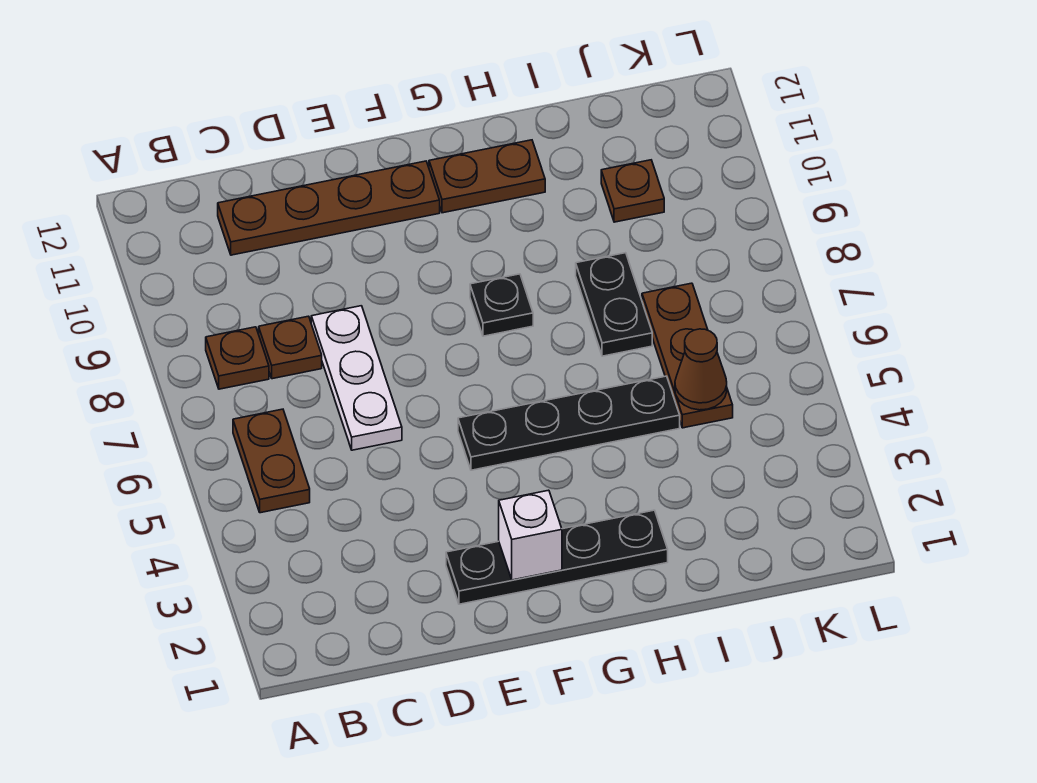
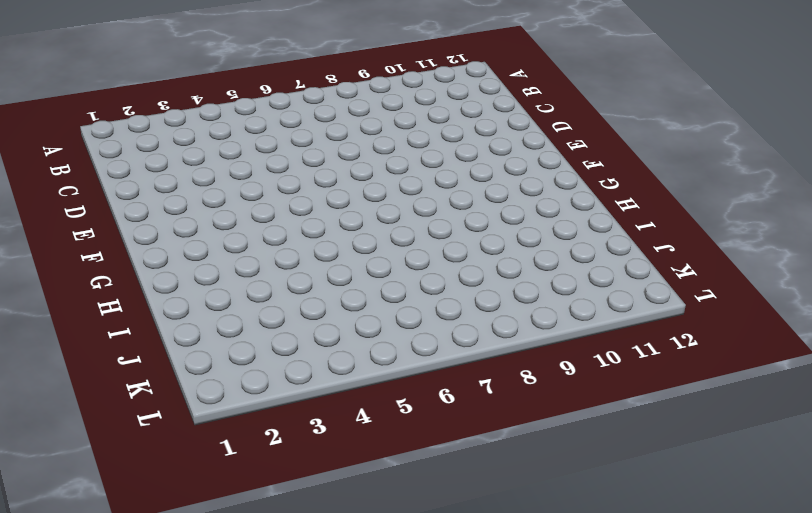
none -> brown 1x2 plate [233,409,310,513]
none -> brown 1x1 plate [206,327,269,389]
none -> brown 1x1 plate [259,316,322,379]

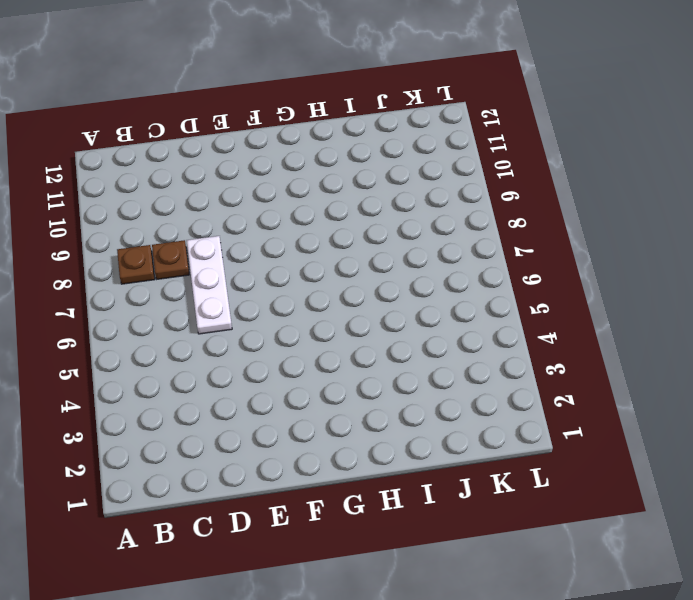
none -> brown 1x2 plate [233,409,310,513]
none -> brown 1x4 plate [218,161,440,255]
none -> black 1x4 plate [446,510,668,604]

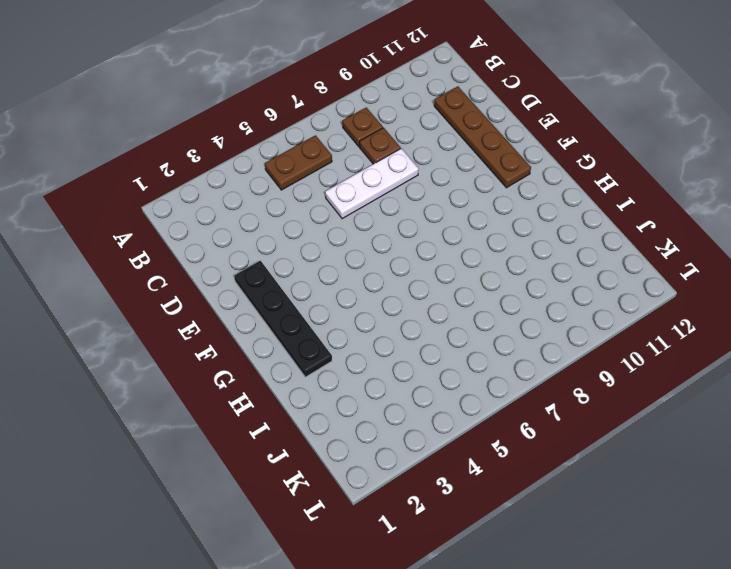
none -> black 1x4 plate [458,376,680,470]
none -> black 1x1 plate [470,274,533,336]
none -> brown 1x2 plate [429,140,545,213]

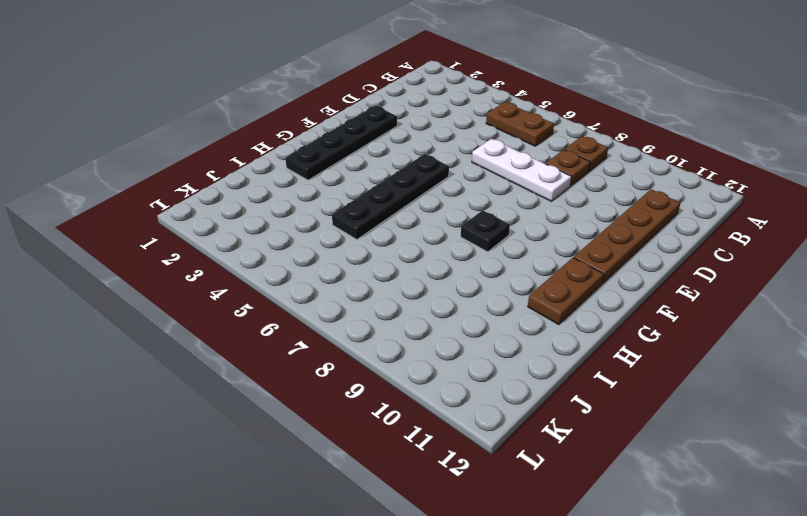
none -> black 1x2 plate [576,253,652,356]
none -> brown 1x3 plate [642,283,733,428]
none -> brown 1x1 plate [601,160,664,222]

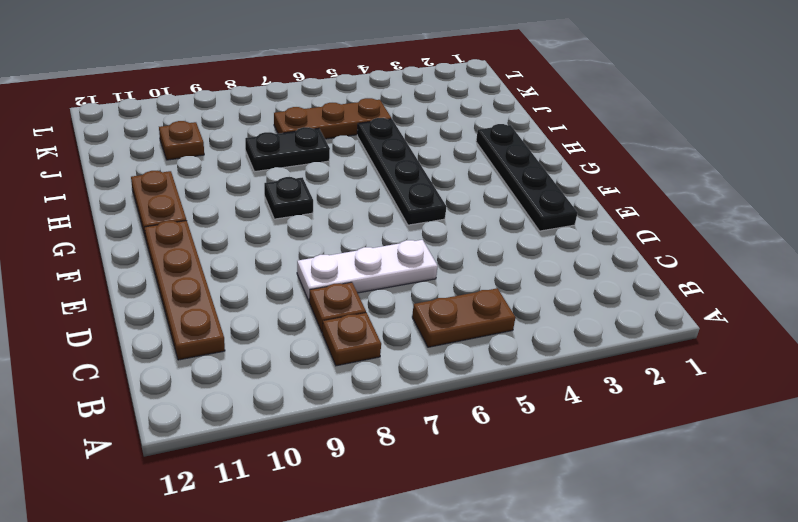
none -> white 1x1 brick [499,490,562,580]
none -> brown 1x1 cone [675,329,727,410]

